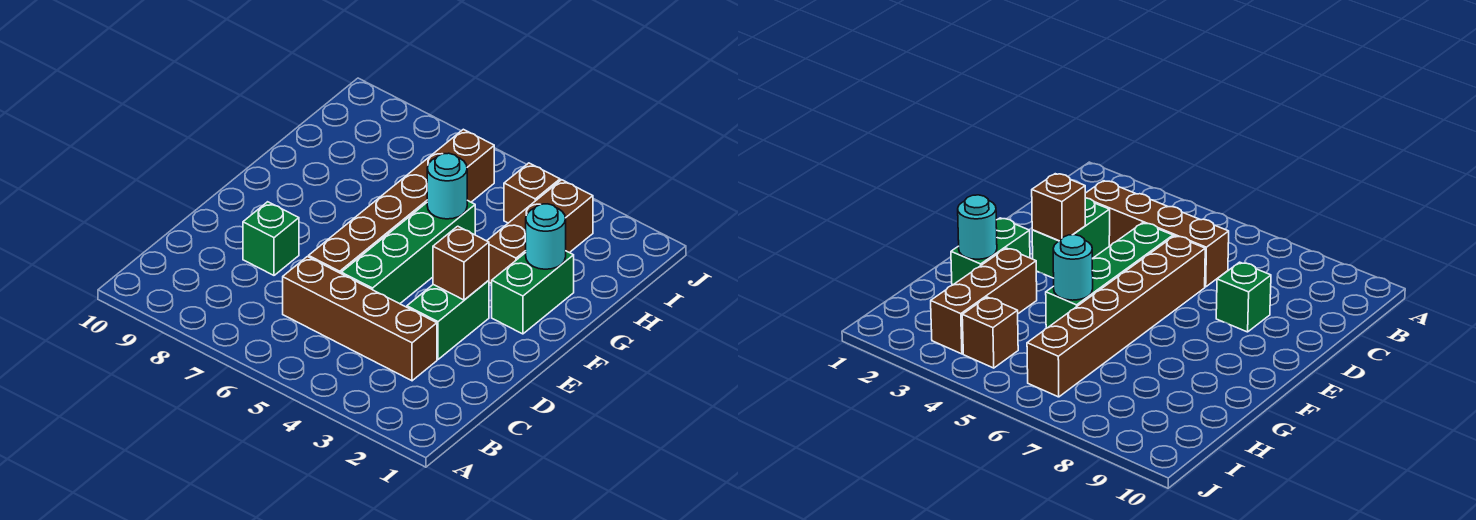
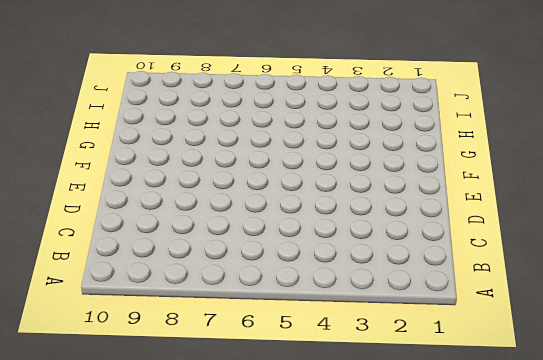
none -> brown 1x4 brick [283,257,437,381]
none -> green 1x2 brick [407,280,489,359]

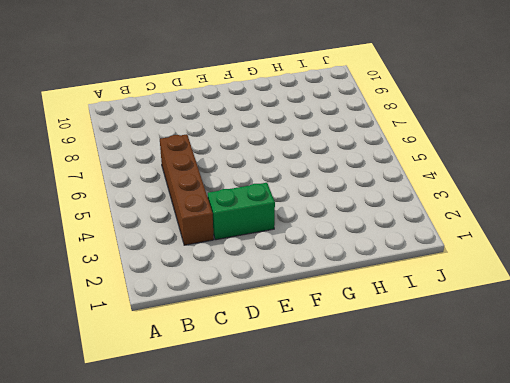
none -> green 1x4 brick [341,200,475,304]
none -> brown 1x6 brick [309,129,494,273]

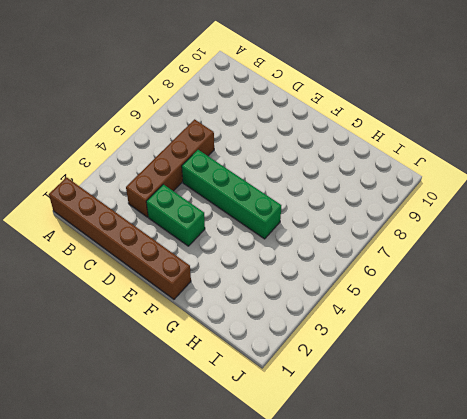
brown 1x6 brick [49,177,191,299] -> brown 1x6 brick moved to [309,129,494,273]
none -> green 1x1 brick [243,202,299,275]
none -> green 1x2 brick [492,251,574,334]

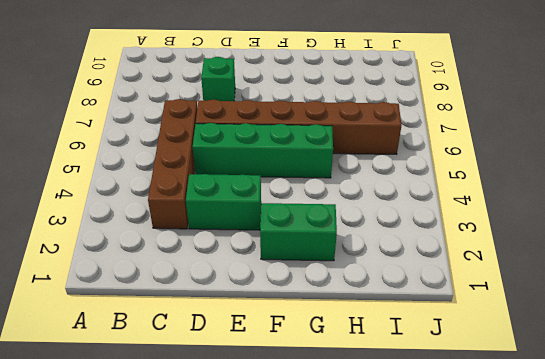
none -> brown 1x3 brick [487,180,593,284]
none -> brown 1x1 brick [504,163,560,223]

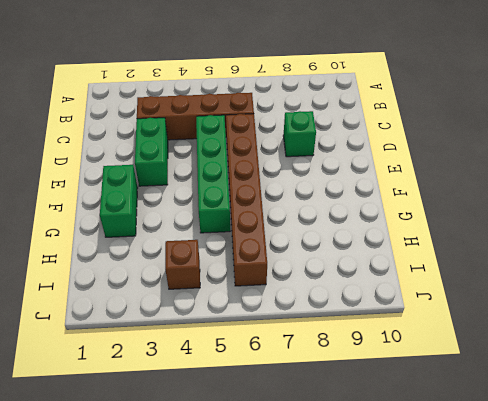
none -> brown 1x3 brick [487,180,593,284]
none -> brown 1x1 brick [433,226,489,300]

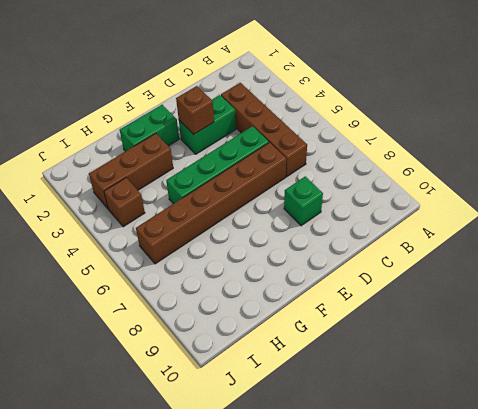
none -> cyan 1x1 round brick [526,204,566,269]
none -> cyan 1x1 round brick [427,153,467,219]

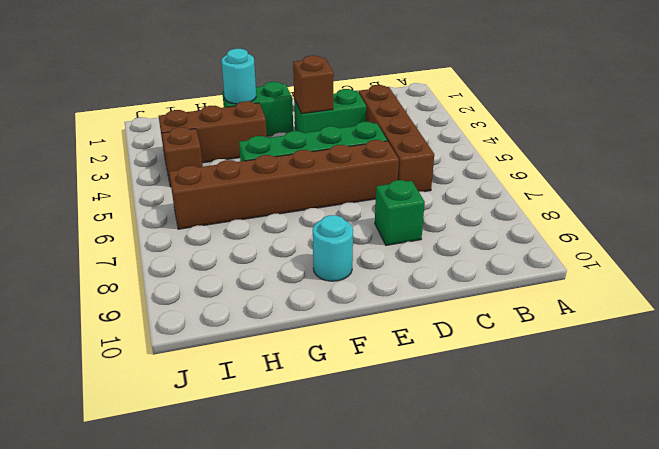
cyan 1x1 round brick [313,215,353,281] -> cyan 1x1 round brick moved to [427,153,467,219]

